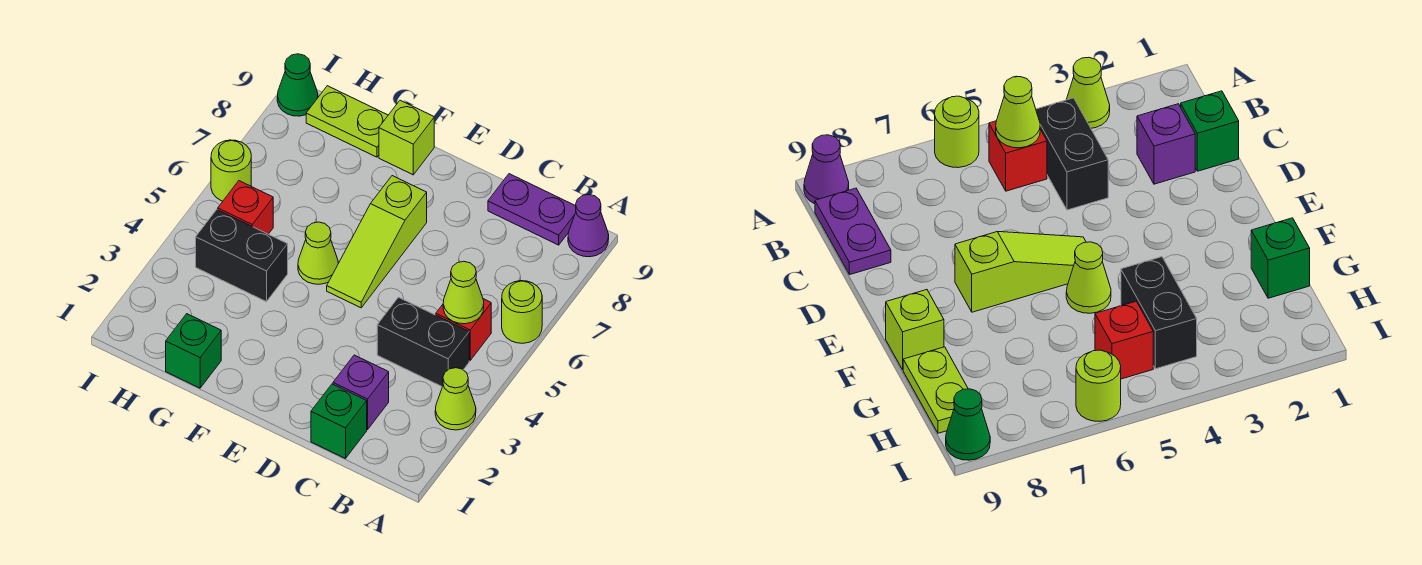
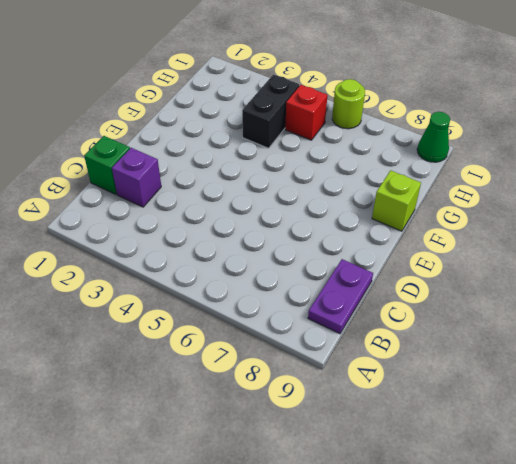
none -> lime 1x1 cone [435,368,476,430]
none -> lime 1x1 round brick [502,281,542,343]
none -> purple 1x1 cone [568,195,609,257]

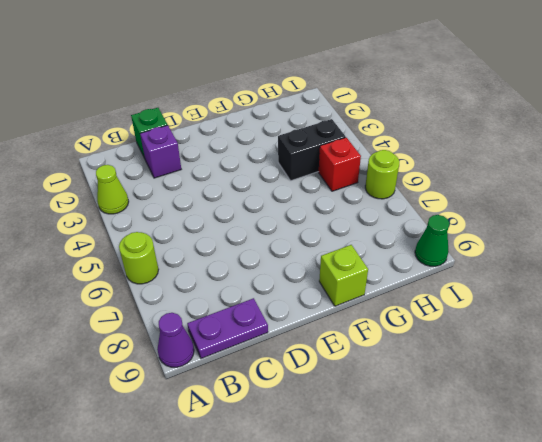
none -> black 1x2 brick [377,297,469,387]
none -> red 1x1 brick [436,299,491,360]
none -> lime 1x3 slope [327,176,427,308]

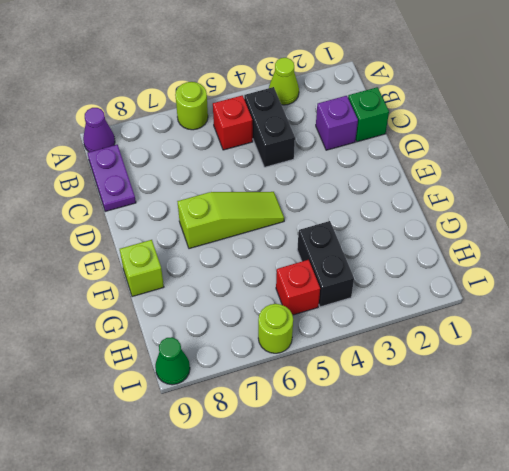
none -> lime 1x1 cone [298,222,338,284]
none -> green 1x1 brick [166,314,221,388]
none -> lime 1x2 plate [306,86,388,157]

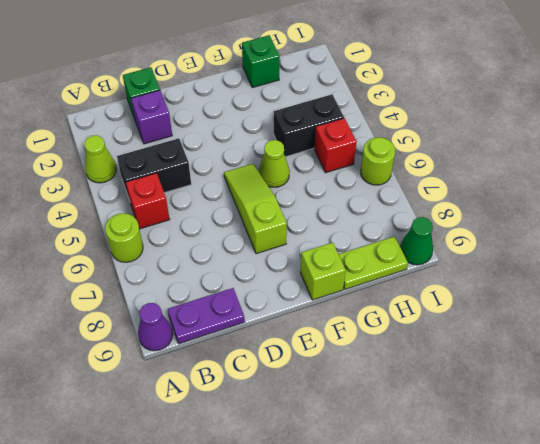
none -> lime 1x1 cone [443,261,484,324]

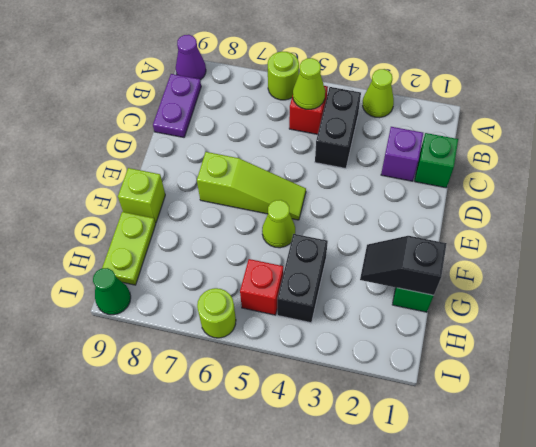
black 1x2 slope [360,236,447,295] -> none

